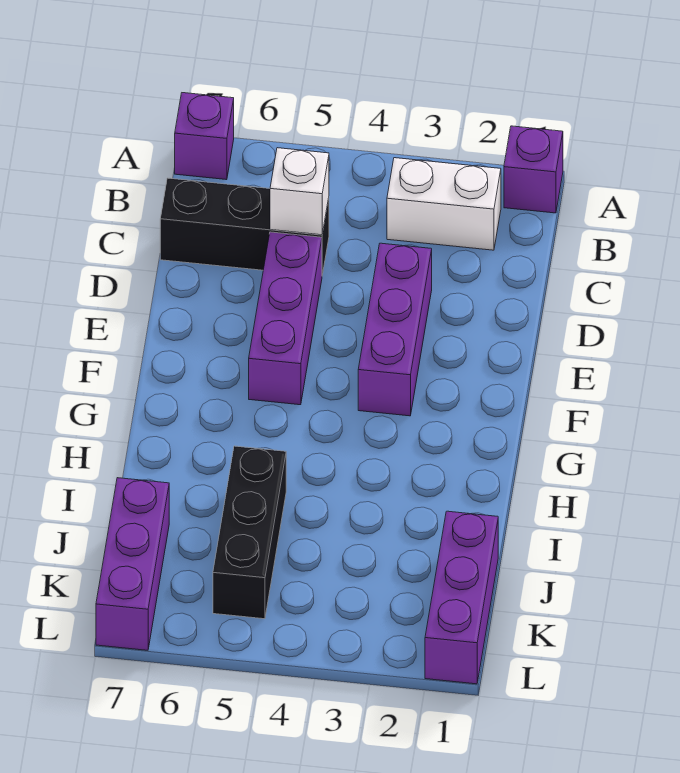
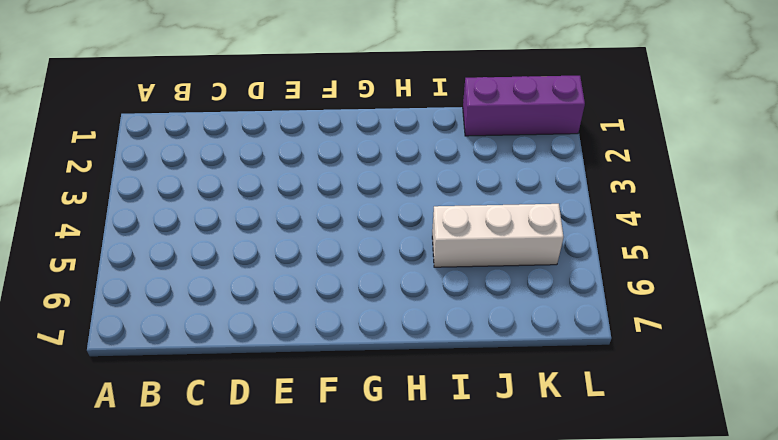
white 1x3 brick [432,204,563,267] -> black 1x3 brick [213,446,286,619]
none -> purple 1x1 brick [504,126,563,213]
none -> purple 1x1 brick [175,93,234,180]

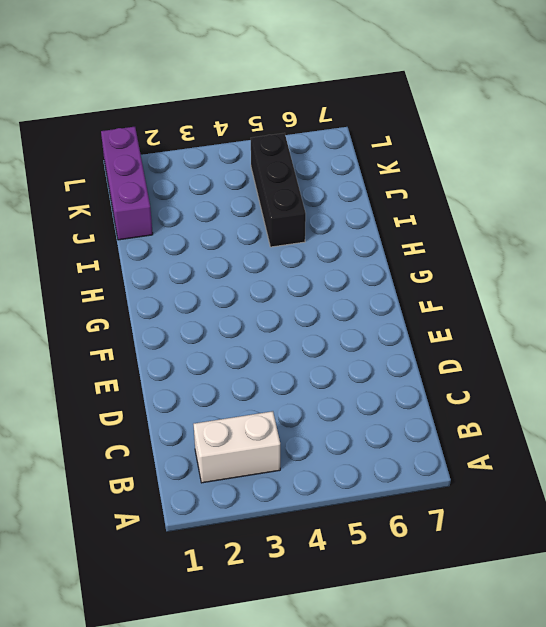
none -> purple 1x1 brick [504,126,563,213]
none -> purple 1x1 brick [175,93,234,180]

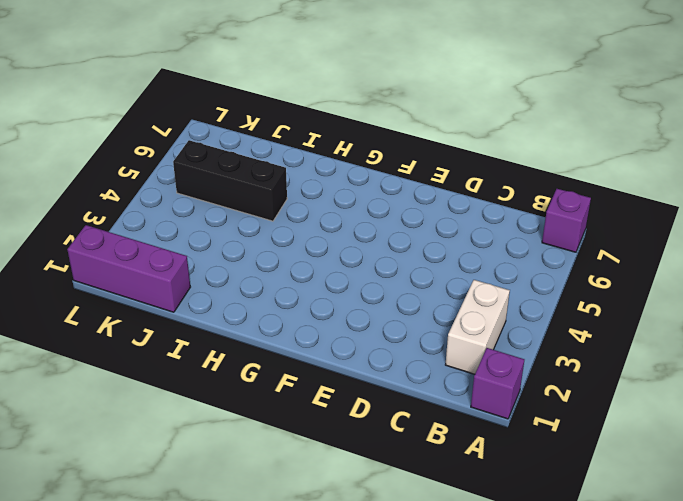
none -> black 1x3 brick [160,178,329,275]
none -> purple 1x3 brick [358,243,432,416]

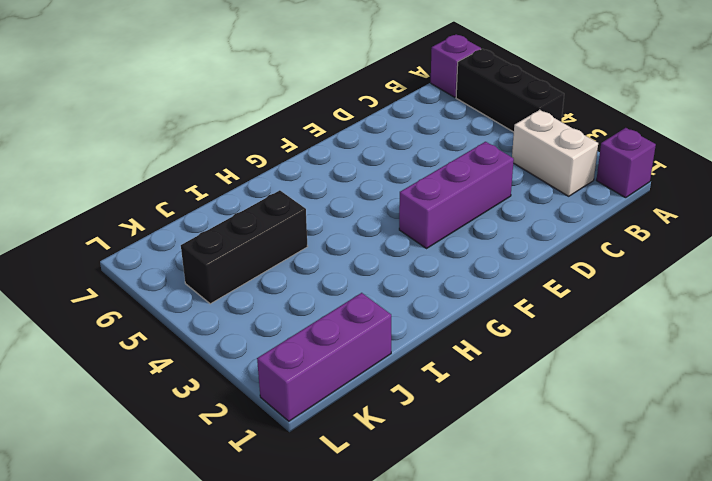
black 1x3 brick [456,49,564,132] -> black 1x3 brick moved to [160,178,329,275]
none -> purple 1x3 brick [249,232,322,405]
none -> purple 1x3 brick [96,478,169,650]

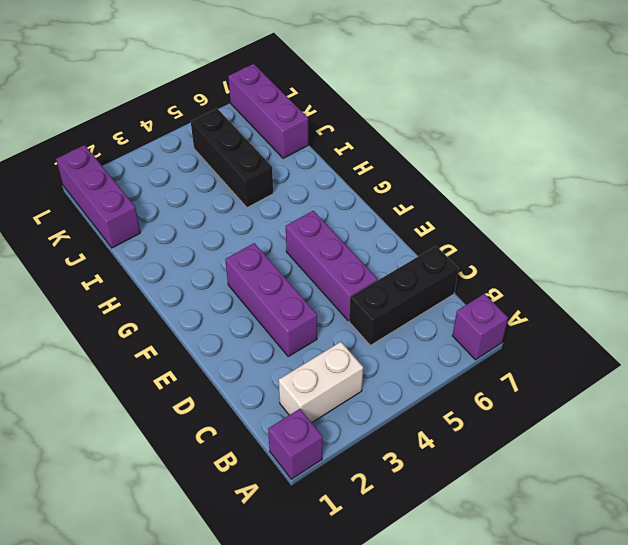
none -> white 1x1 brick [270,148,329,235]

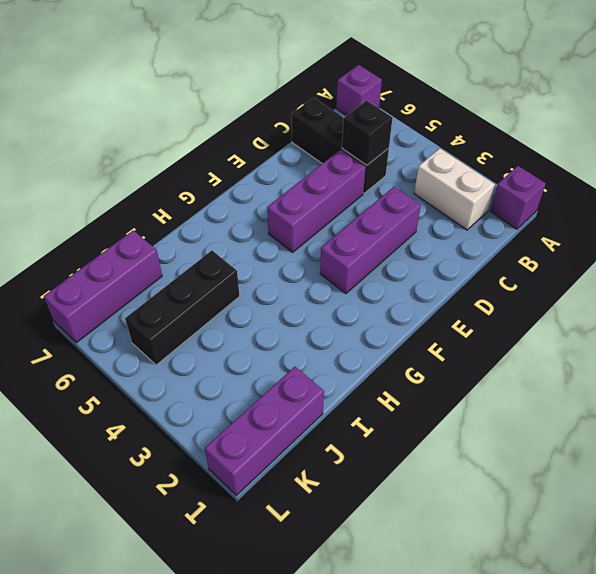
black 1x1 brick [342,101,392,165] -> white 1x1 brick [270,148,329,235]

